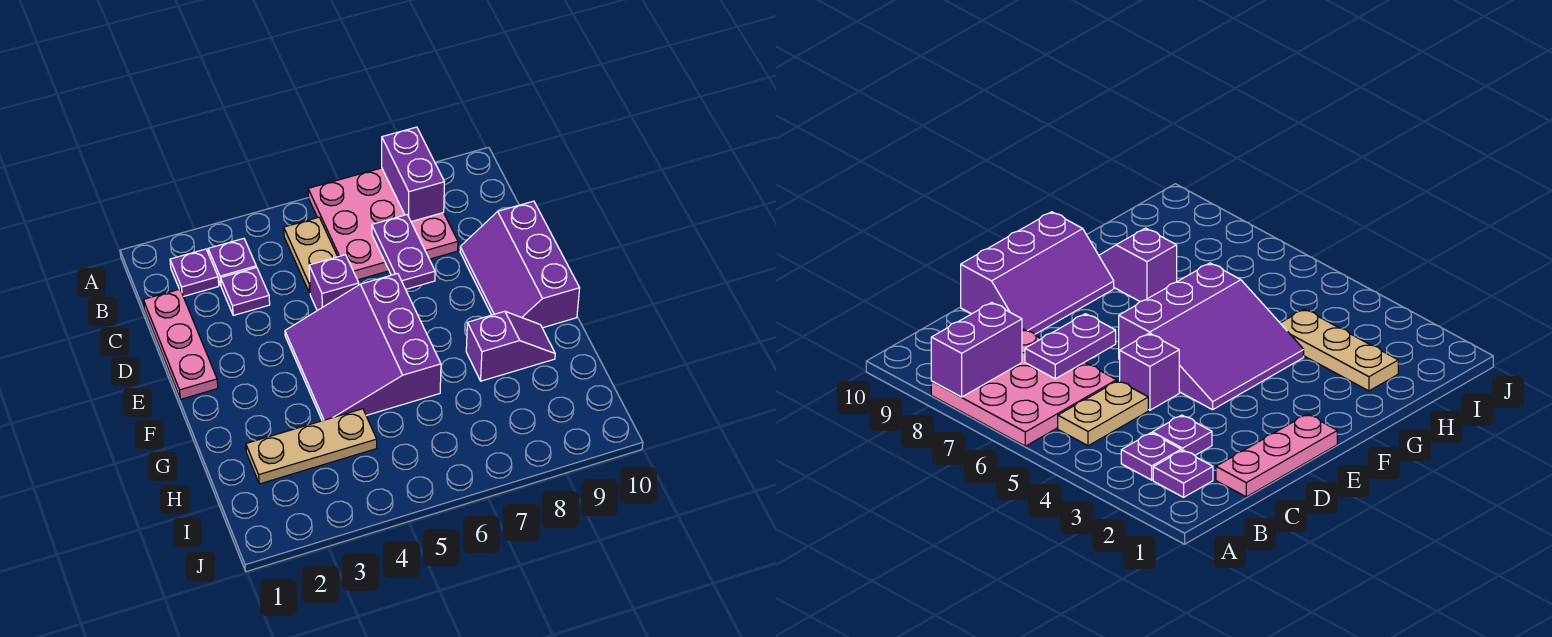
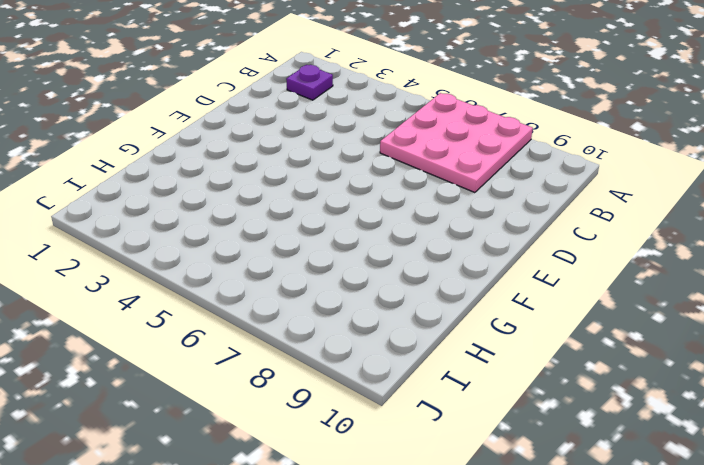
none -> purple 1x1 plate [208,238,256,285]
none -> tan 1x2 plate [284,217,338,293]
none -> pink 1x3 plate [144,289,218,399]

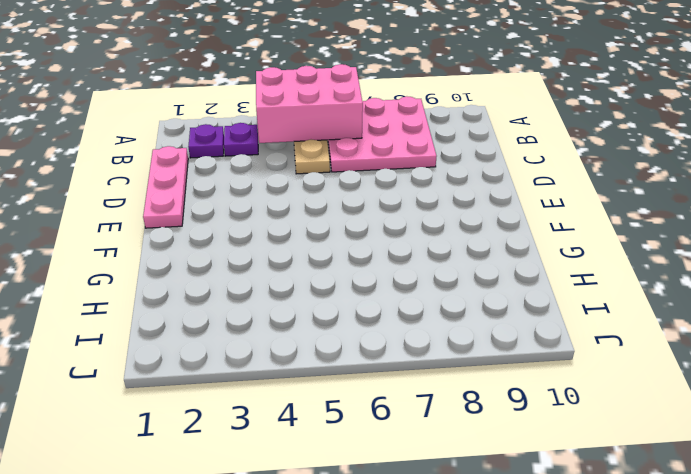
pink 2x3 brick [256,64,363,143] -> none
none -> purple 1x1 plate [221,267,270,315]
none -> purple 1x1 brick [309,255,359,311]
none -> purple 2x3 slope [460,201,580,328]

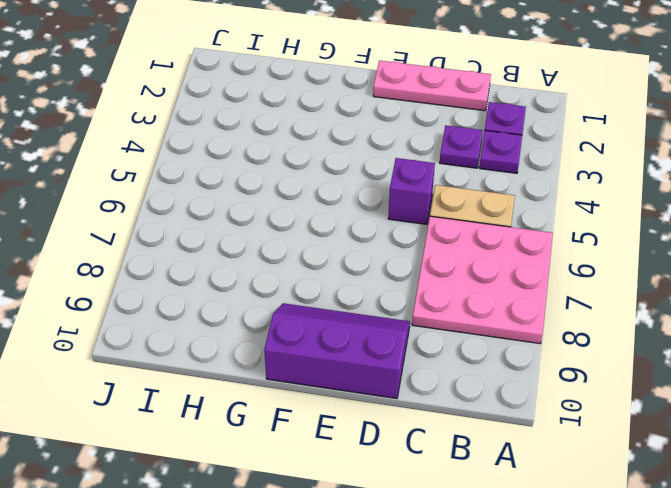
none -> purple 3x3 slope [285,274,441,421]
none -> purple 1x2 slope [466,311,555,381]
none -> tan 1x3 plate [246,409,377,484]

